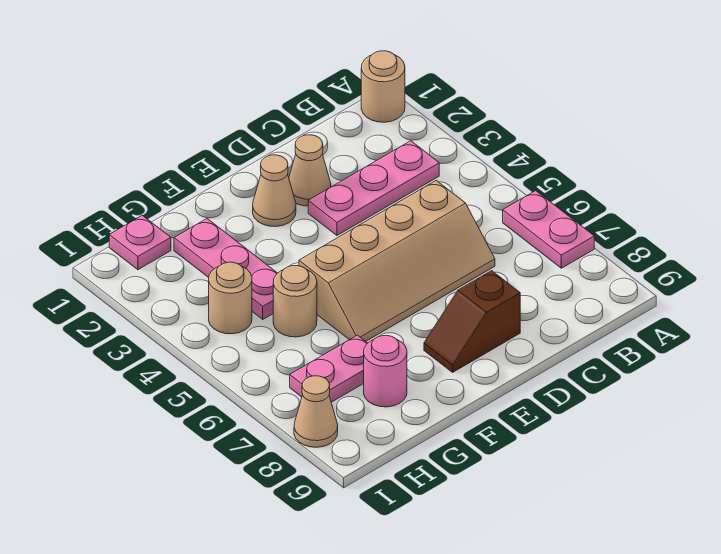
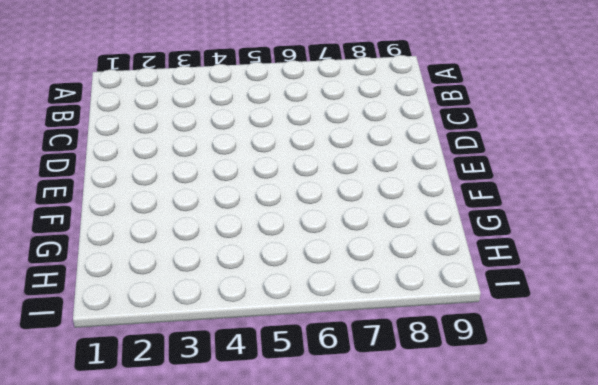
none -> tan 1x1 round brick [361,51,405,122]
none -> pink 1x2 plate [503,191,594,268]
none -> pink 1x3 plate [308,141,439,235]

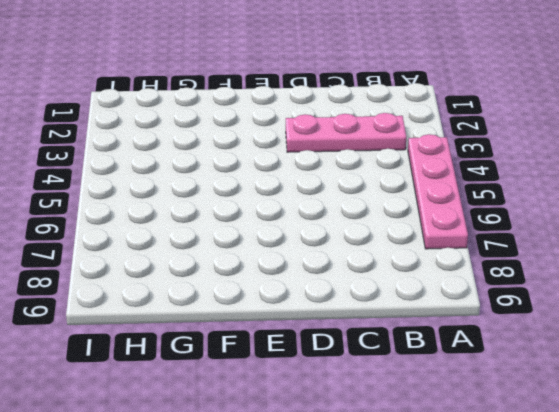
pink 1x4 plate [408,134,468,249] -> pink 1x2 plate [503,191,594,268]
none -> tan 1x1 round brick [361,51,405,122]
none -> tan 2x4 slope [299,181,495,341]
none -> tan 1x1 cone [289,135,331,206]

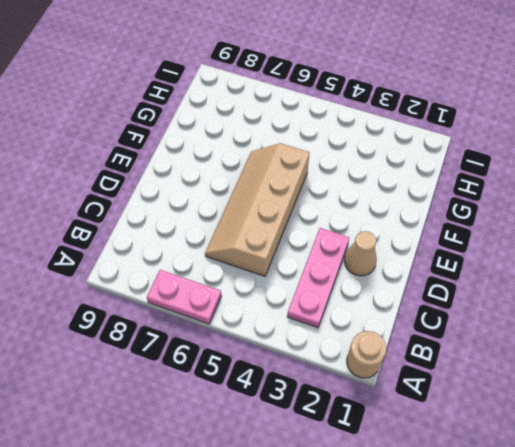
none -> brown 1x2 slope [424,271,520,372]
none -> tan 1x1 cone [253,155,296,226]
none -> pink 1x3 plate [174,219,277,319]

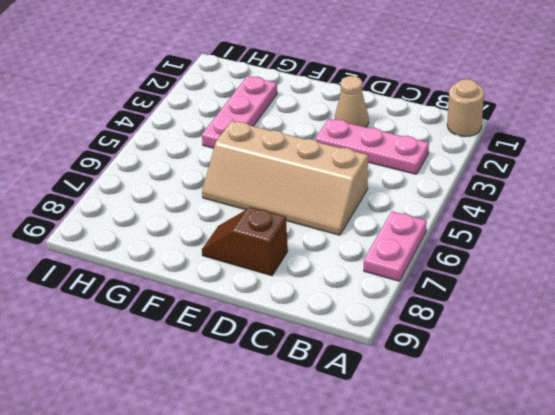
none -> tan 1x1 cone [253,155,296,226]
none -> tan 1x1 round brick [273,266,317,337]
none -> pink 1x2 plate [290,335,368,402]

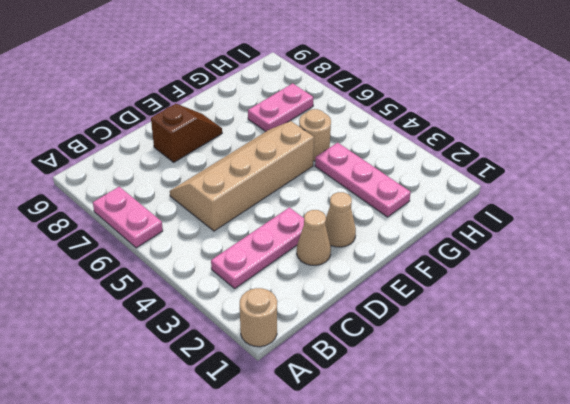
none -> pink 1x1 round brick [364,336,407,407]
none -> pink 1x1 plate [109,215,171,270]
none -> tan 1x1 round brick [209,262,252,334]

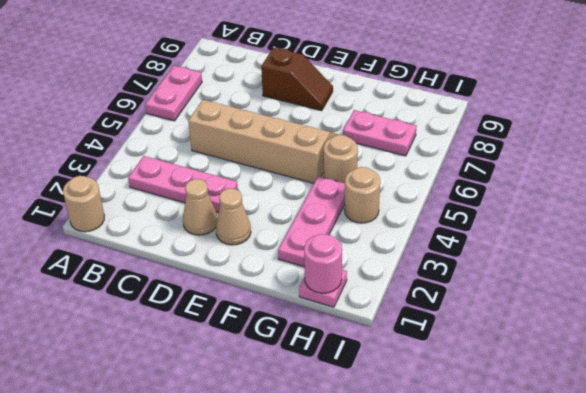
pink 1x1 round brick [304,234,342,293] -> pink 1x1 round brick moved to [364,336,407,407]
none -> tan 1x1 cone [294,376,338,447]

